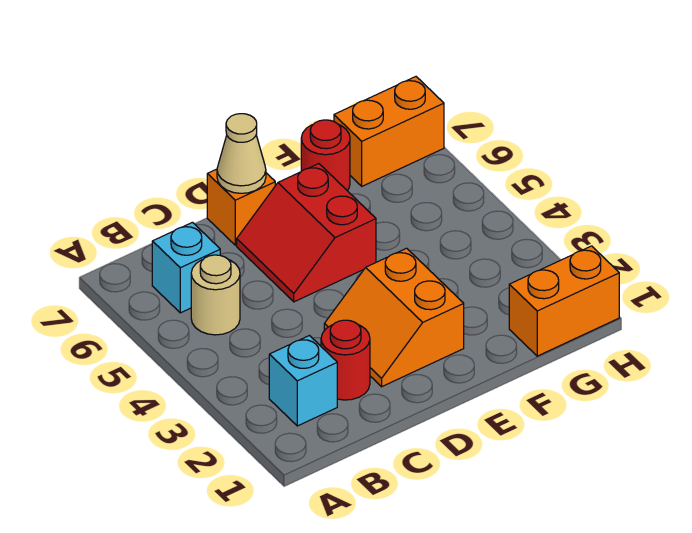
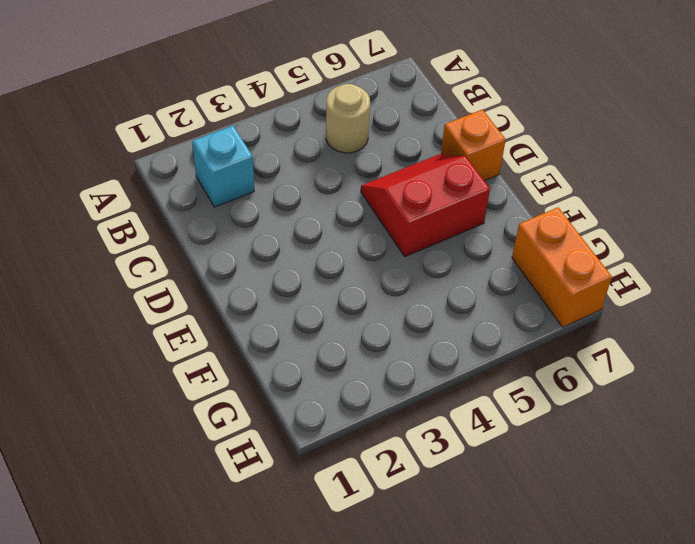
none -> cyan 1x1 brick [152,222,220,313]
none -> red 1x1 round brick [321,320,370,400]

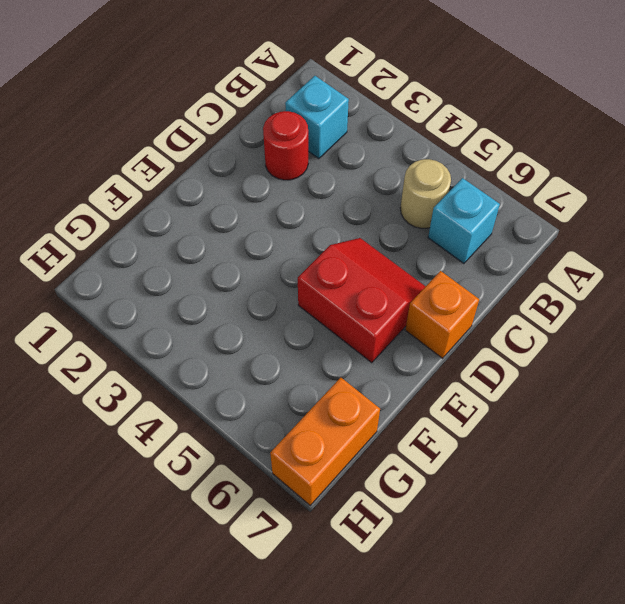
none -> orange 2x2 slope [324,248,464,387]
none -> red 1x1 round brick [301,120,350,190]

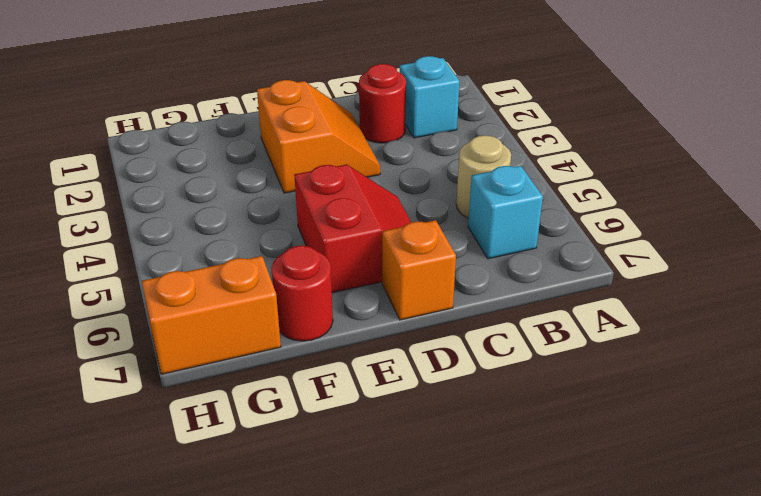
none -> orange 1x2 brick [509,246,619,356]
none -> tan 1x1 cone [217,114,266,193]

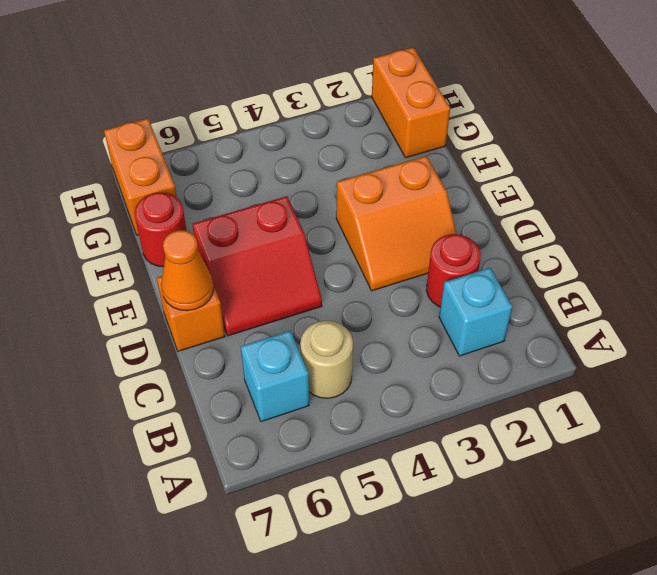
orange 1x1 cone [161,230,214,311] -> tan 1x1 cone [217,114,266,193]

